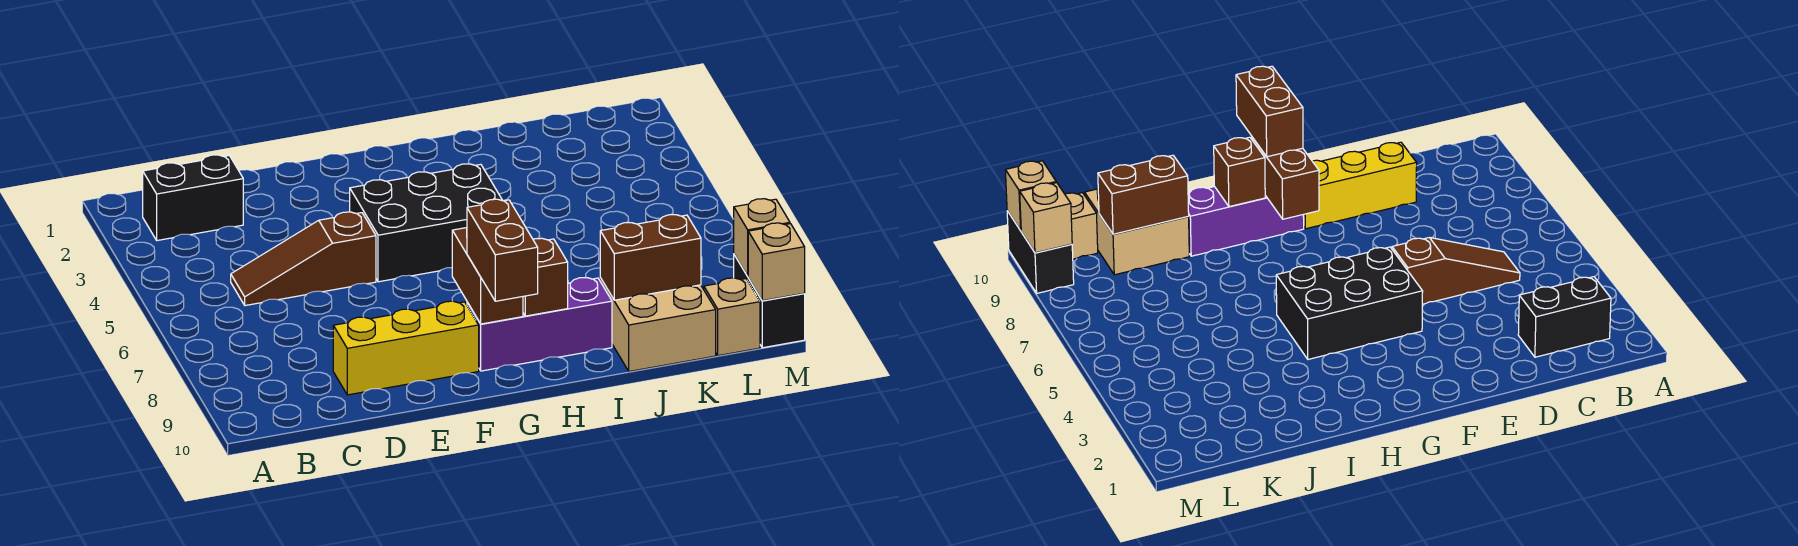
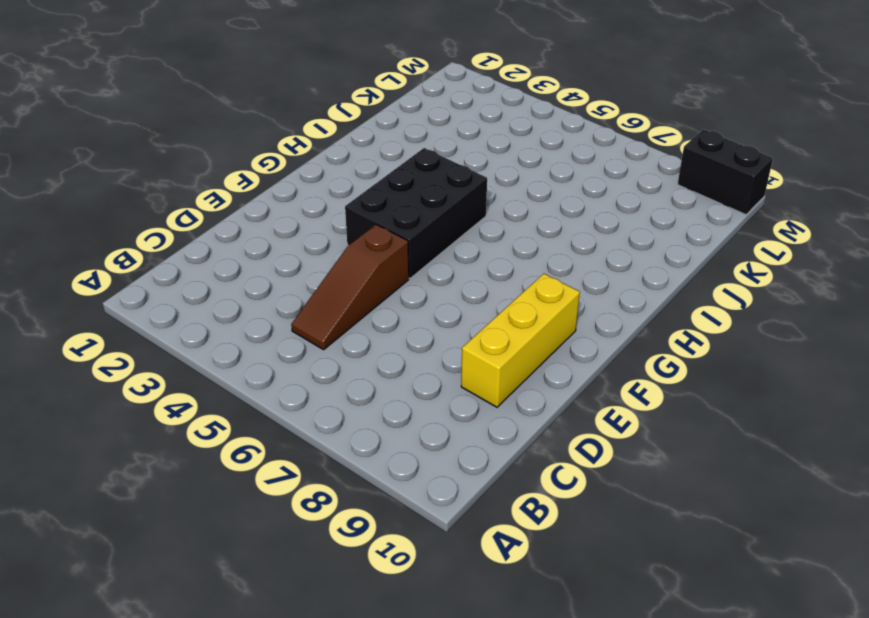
none -> black 1x2 brick [143,155,243,240]
none -> purple 1x3 brick [467,278,612,371]
none -> tan 2x2 brick [600,278,716,372]

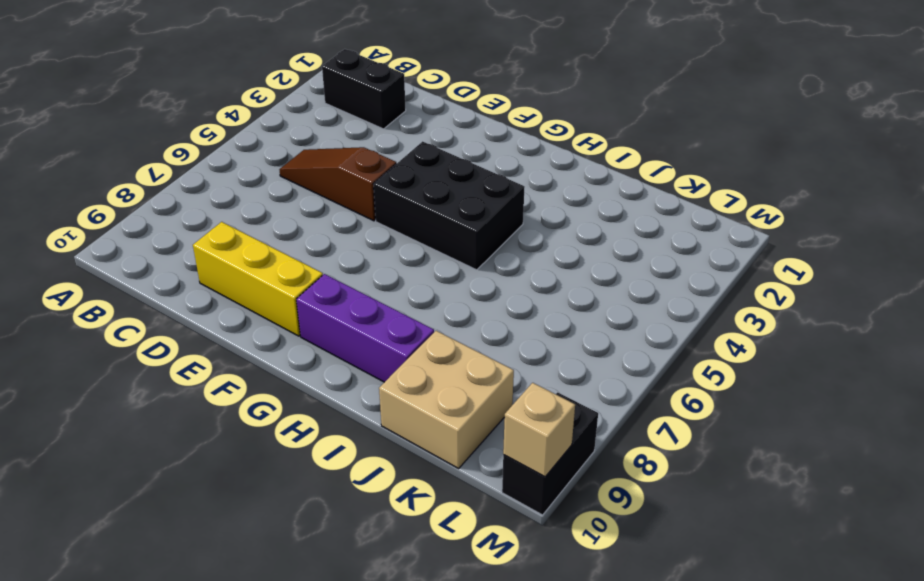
none -> tan 1x1 brick [704,278,760,356]
none -> brown 1x2 brick [452,228,523,324]
none -> brown 1x1 brick [523,238,568,316]

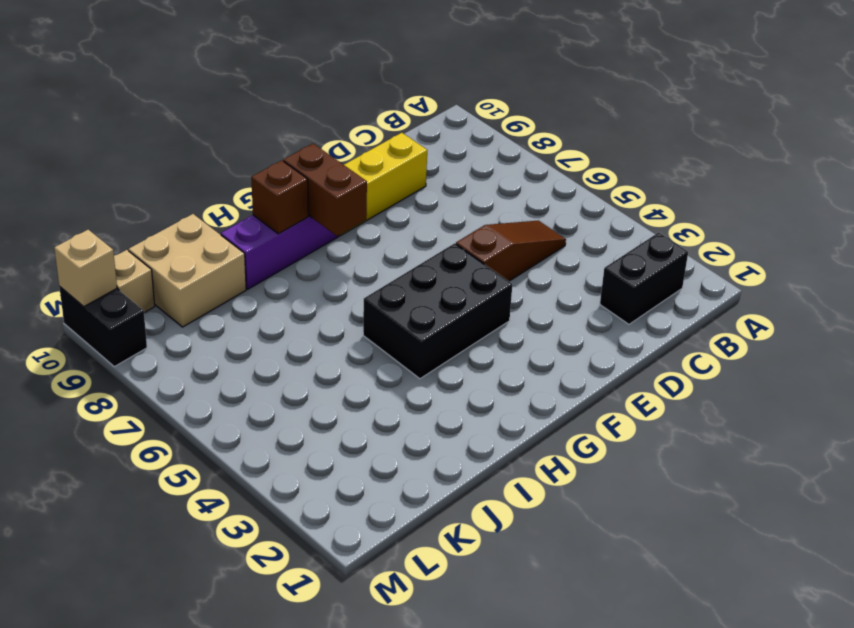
none -> brown 1x2 brick [600,215,701,300]
none -> tan 1x1 brick [734,199,790,276]
none -> brown 1x2 brick [467,199,538,301]

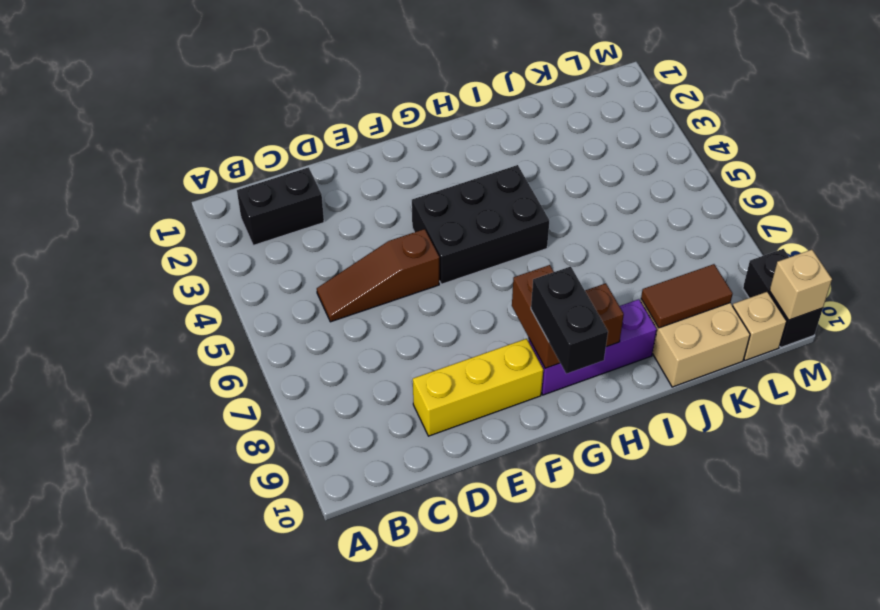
black 1x2 brick [531,266,608,374] -> brown 1x2 brick [467,199,538,301]
brown 1x2 tile [641,264,733,328] -> brown 1x2 brick [600,215,701,300]
none -> tan 1x1 brick [734,199,790,276]

